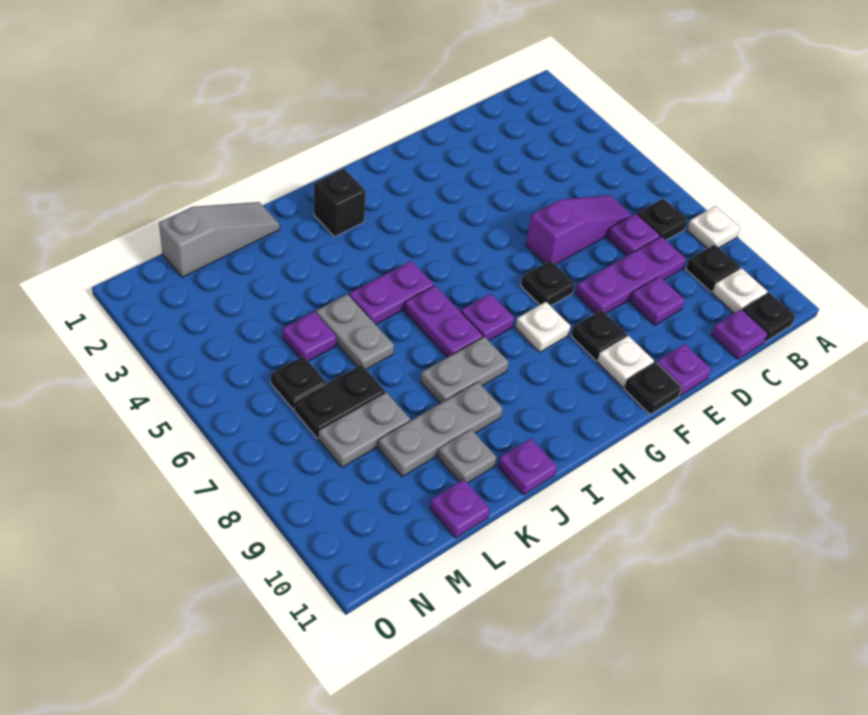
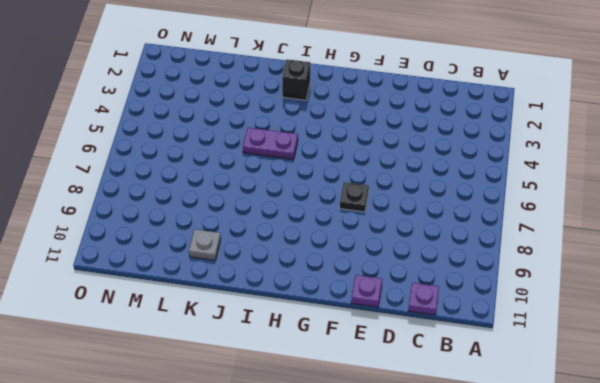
none -> white 1x1 plate [687,206,740,248]
none -> black 1x1 plate [637,198,687,240]
none -> black 1x1 plate [686,244,740,292]
none -> white 1x1 plate [712,268,767,313]

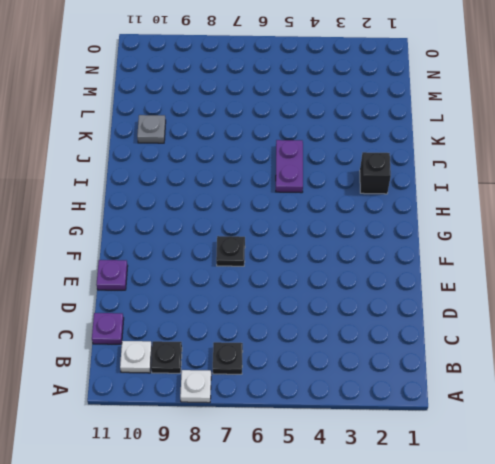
none -> black 1x1 plate [742,293,795,342]
none -> purple 1x3 slope [526,195,632,265]
none -> purple 1x1 plate [607,214,660,256]
none -> purple 1x3 plate [575,237,686,314]

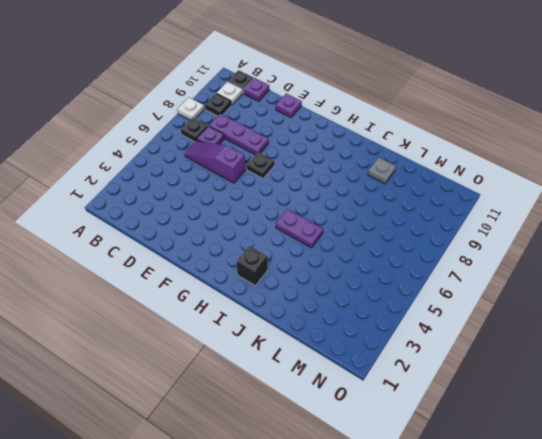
none -> purple 1x1 plate [630,277,685,325]
none -> black 1x1 plate [571,310,627,361]
none -> white 1x1 plate [597,336,654,387]
none -> black 1x1 plate [624,362,682,415]

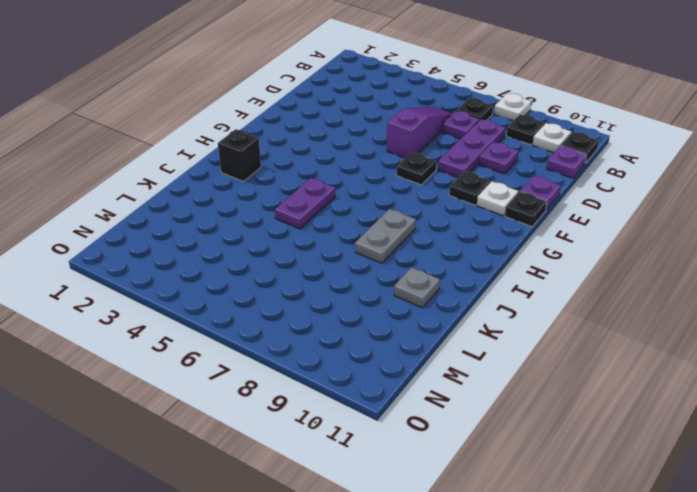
none -> white 1x1 plate [515,302,571,352]
none -> purple 1x1 plate [461,294,514,341]
none -> purple 1x2 plate [404,286,483,357]
none -> grey 1x3 plate [378,382,503,477]

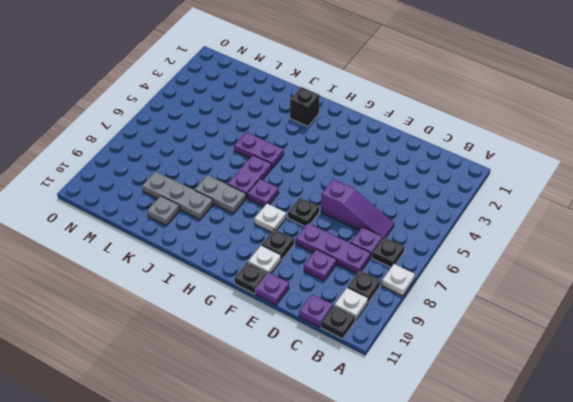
none -> purple 1x1 plate [498,438,557,495]
none -> grey 1x3 slope [159,202,280,277]
none -> grey 1x2 plate [316,294,394,369]
none -> purple 1x1 plate [282,312,337,361]

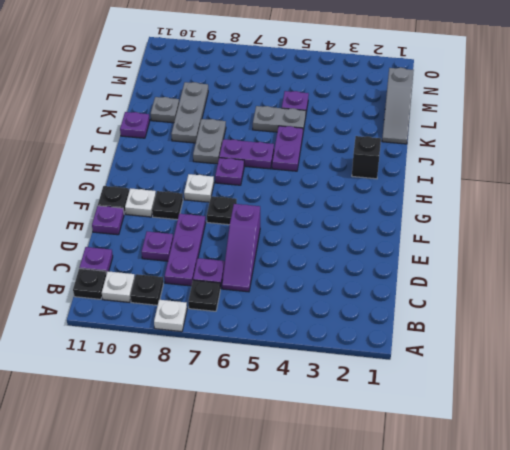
none -> black 1x2 plate [294,365,385,438]
none -> grey 1x2 plate [318,392,410,467]
none -> purple 1x1 plate [430,480,490,538]
none -> black 1x1 plate [271,356,326,410]

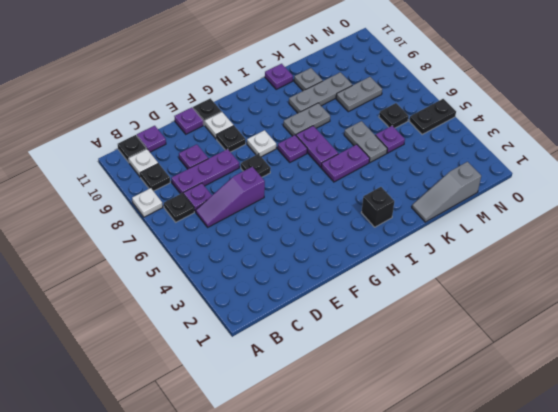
black 1x2 plate [409,99,456,134] -> black 1x2 plate moved to [294,365,385,438]
none -> purple 1x1 plate [430,480,490,538]

